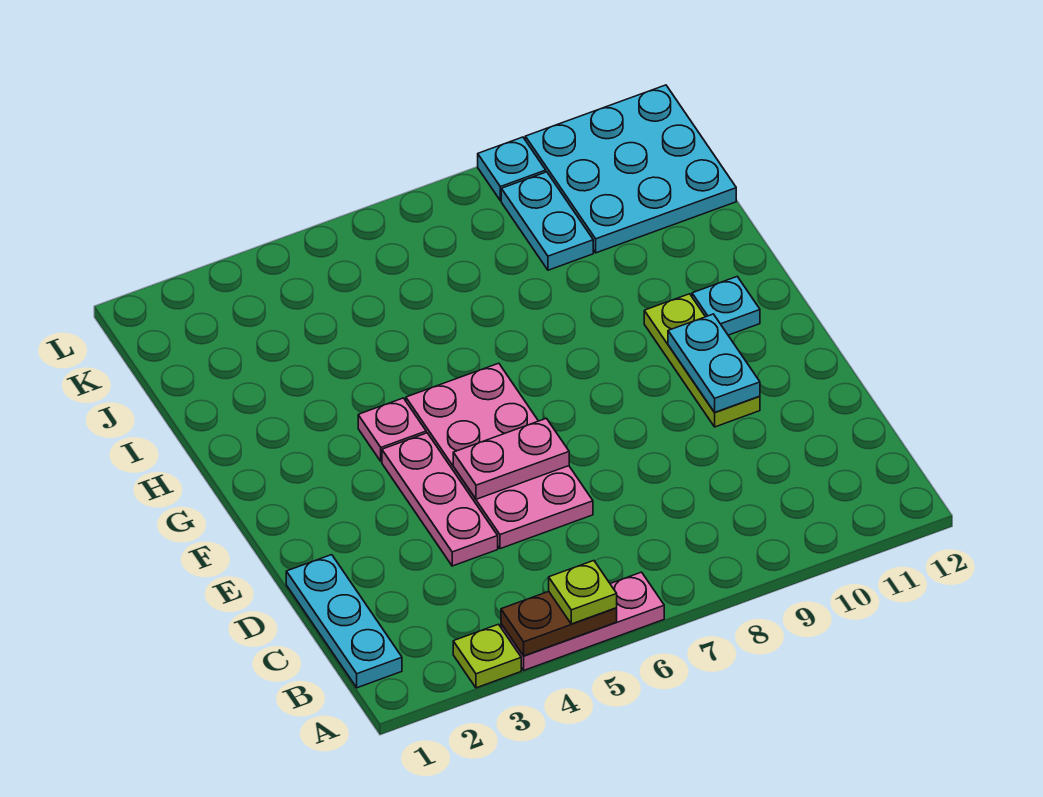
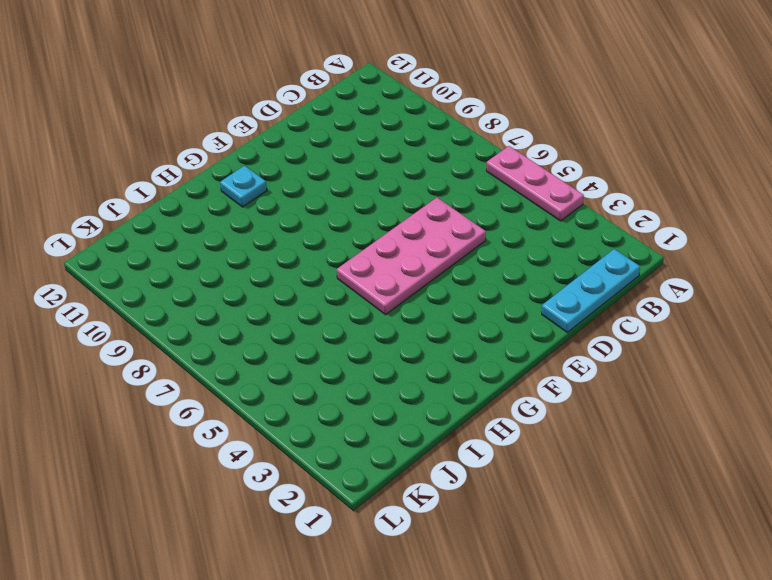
none -> lime 1x1 plate [453,624,521,688]
none -> pink 1x3 plate [382,433,498,566]
none -> lime 1x3 plate [644,294,760,427]

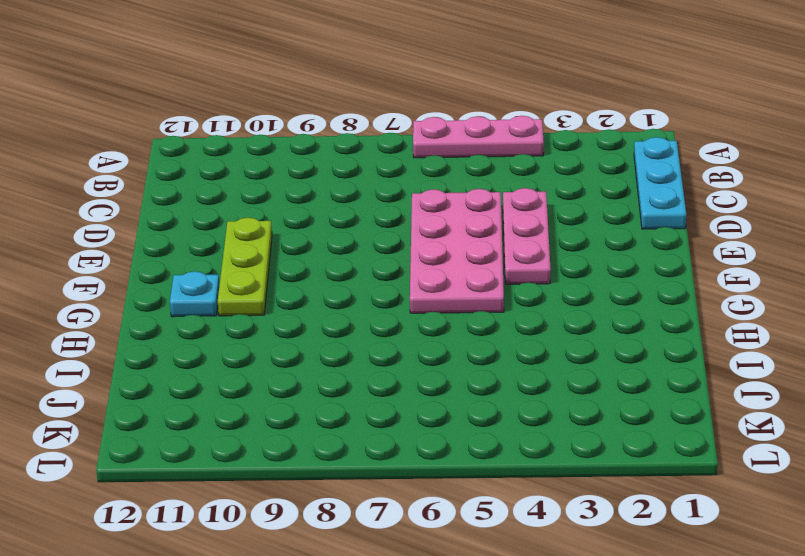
none -> lime 1x1 plate [453,624,521,688]
none -> pink 1x1 plate [358,398,426,462]
none -> cyan 1x2 plate [501,172,593,270]

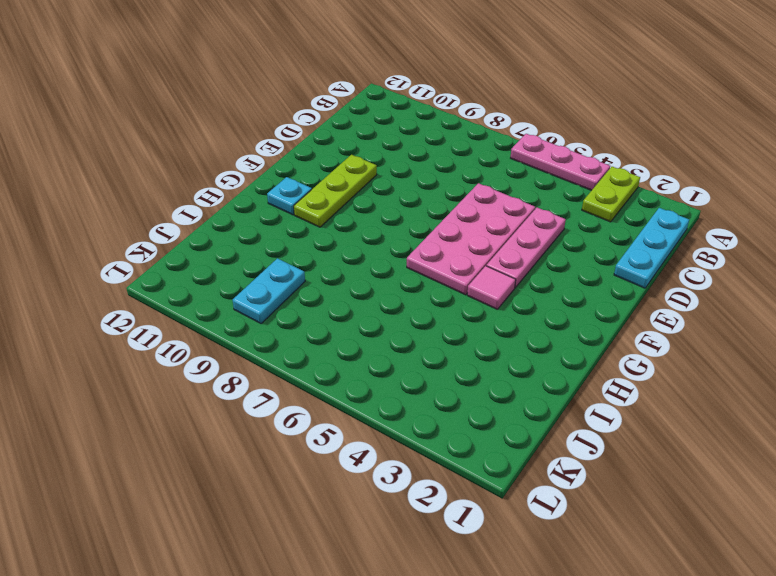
lime 1x2 plate [582,167,640,222] -> lime 1x1 plate [453,624,521,688]
pink 1x1 tile [467,266,516,309] -> pink 1x1 plate [358,398,426,462]
none -> cyan 3x3 plate [525,85,736,253]
none -> cyan 1x1 plate [478,137,546,201]
none -> brown 1x2 plate [501,591,617,656]

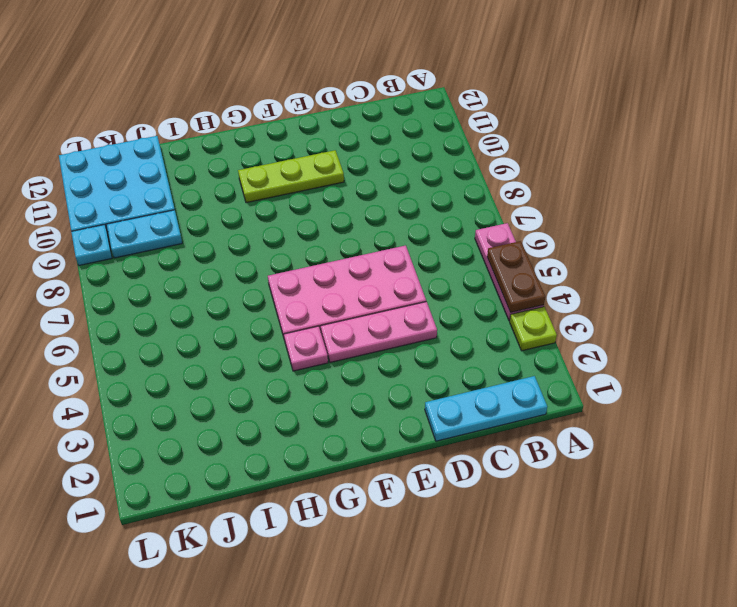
none -> cyan 1x1 plate [692,277,760,335]
none -> pink 1x2 plate [453,418,569,499]
none -> cyan 1x2 plate [668,314,760,412]

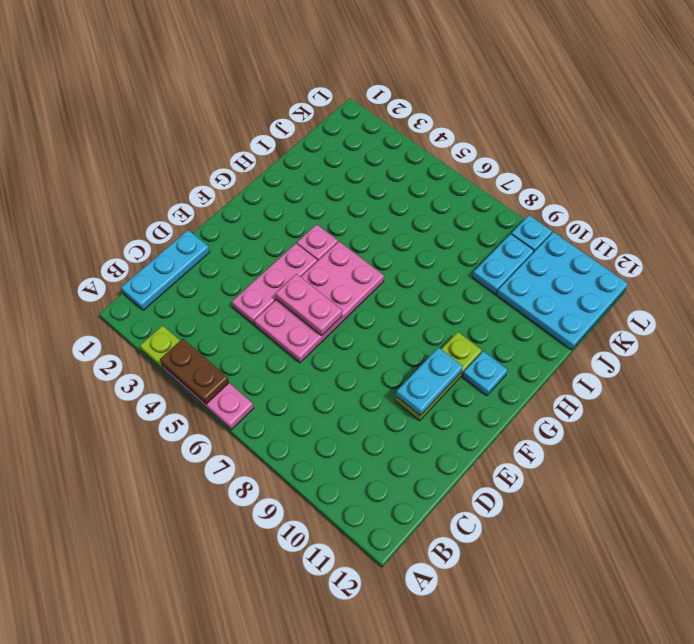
none -> lime 1x1 plate [549,561,617,624]

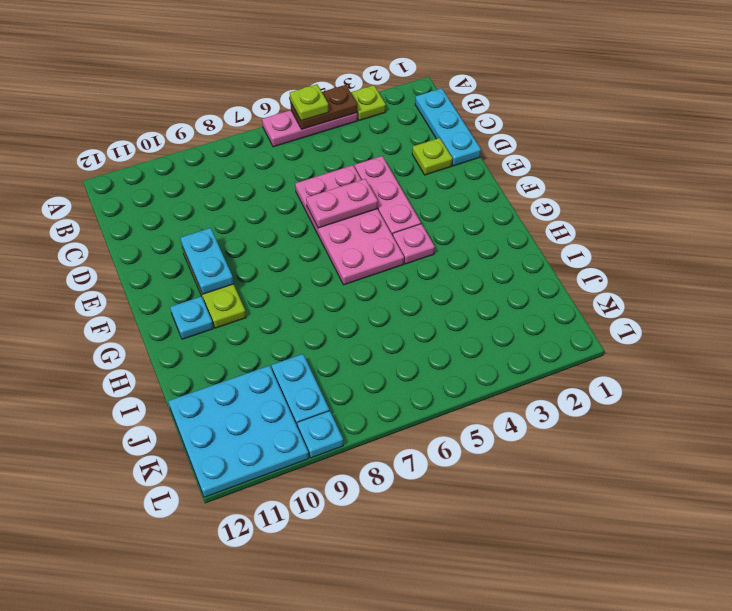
lime 1x1 plate [412,138,452,175] -> none

